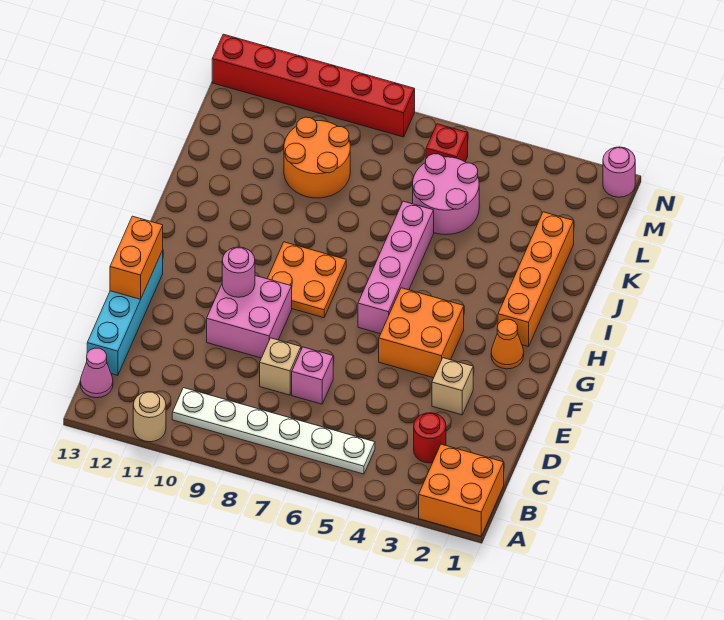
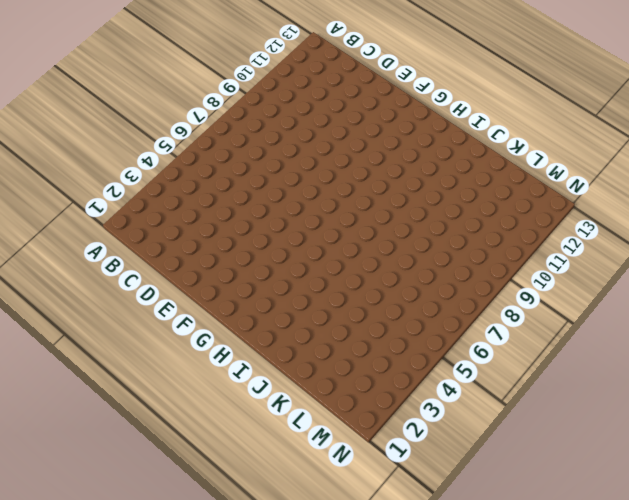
none -> orange 2x2 brick [419,444,504,536]
none -> tan 1x1 round brick [133,392,166,442]
none -> white 1x6 plate [172,388,375,474]

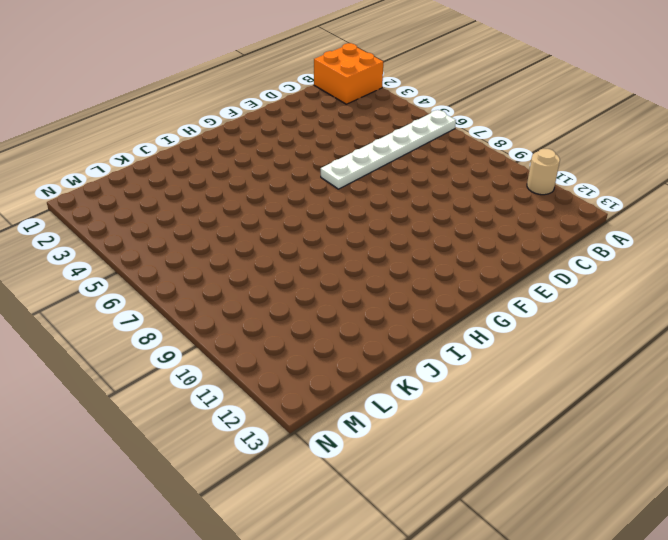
white 1x6 plate [321,110,456,189] -> white 1x6 plate turned to [172,388,375,474]
none -> pink 1x1 cone [80,348,113,398]
none -> red 1x1 round brick [414,413,446,463]
none -> cyan 1x4 brick [87,250,163,375]

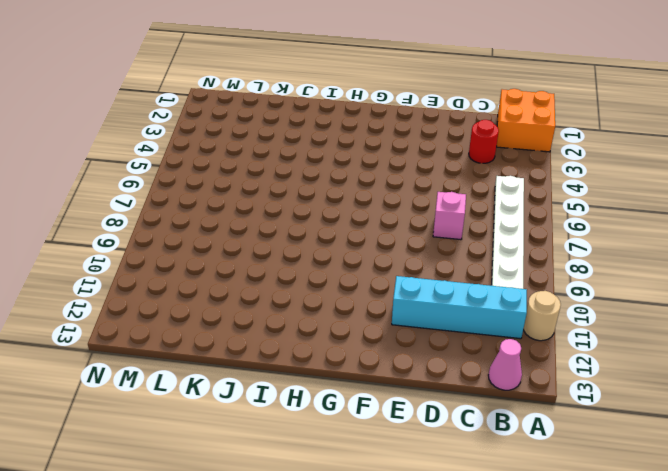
cyan 1x4 brick [392,276,527,339] -> cyan 1x4 brick moved to [87,250,163,375]
none -> tan 1x1 brick [260,338,301,395]
none -> tan 1x1 brick [432,358,473,415]
none -> pink 2x2 brick [207,276,292,358]

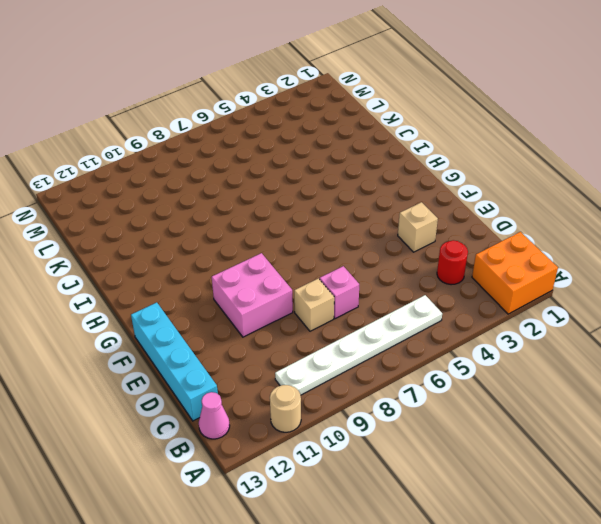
none -> orange 2x2 brick [379,288,464,378]
none -> orange 1x1 cone [491,319,524,369]
none -> pink 1x4 brick [358,201,434,334]

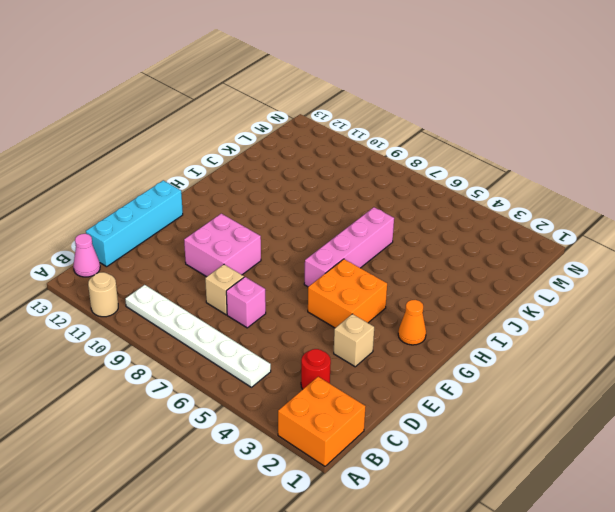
none -> orange 2x2 plate [267,242,346,318]
none -> orange 1x4 brick [498,212,574,347]
none -> pink 2x2 round brick [413,154,479,235]

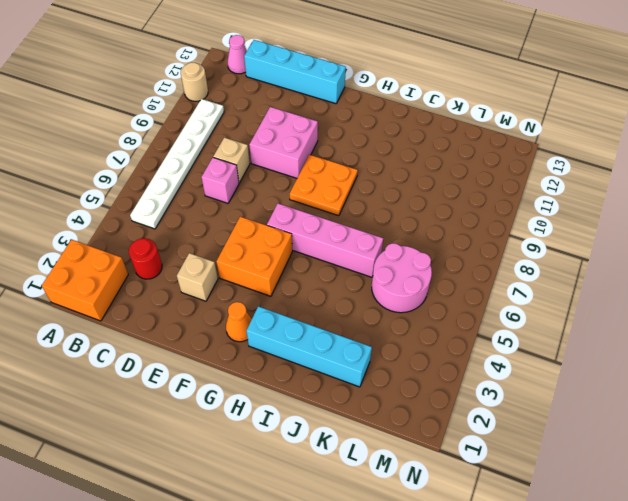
cyan 1x4 brick [246,306,372,387] -> orange 1x4 brick [498,212,574,347]
none -> orange 2x2 round brick [284,117,350,198]
none -> red 1x1 brick [426,124,468,162]
none -> pink 1x1 round brick [603,147,635,197]

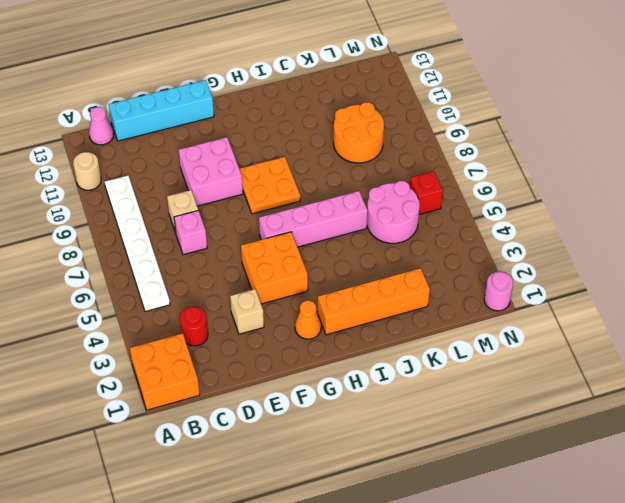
none -> red 1x6 brick [212,34,415,137]
none -> orange 1x2 brick [110,216,163,299]
none -> pink 1x1 round brick [222,247,255,297]

